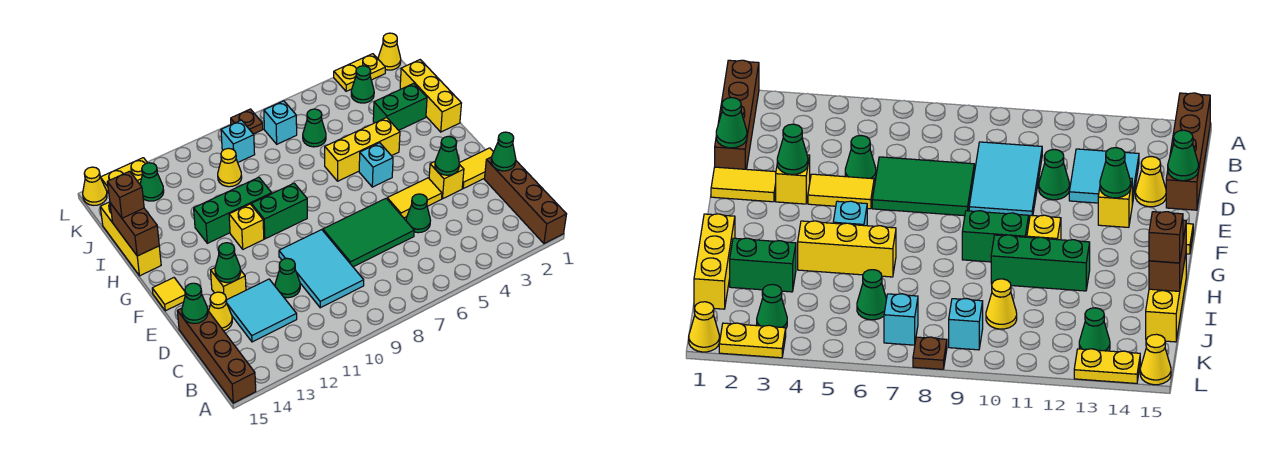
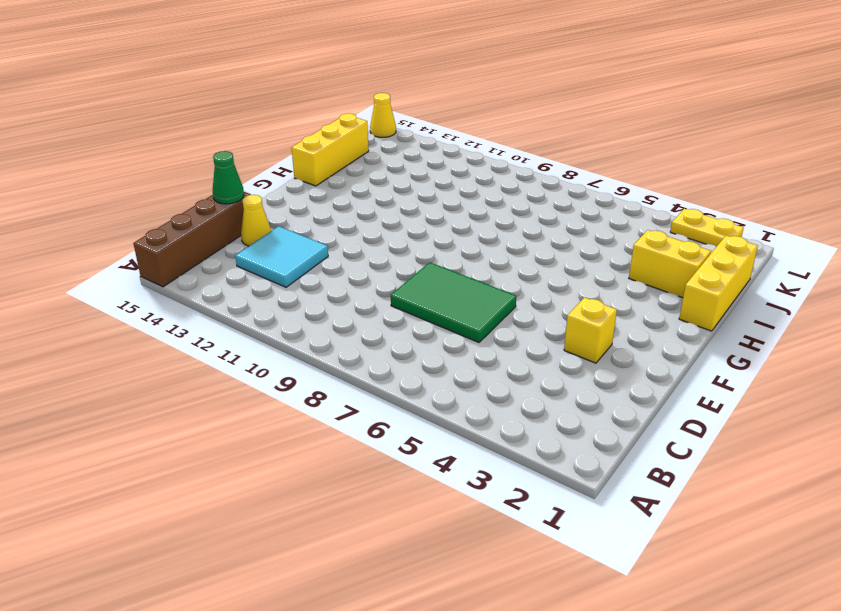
yellow 1x2 brick [629,230,711,298] -> green 1x2 brick [373,83,427,130]
none -> brown 1x4 brick [484,157,567,244]
none -> cyan 2x3 tile [279,230,364,308]
none -> green 1x1 cone [406,194,431,233]
none -> green 1x1 cone [275,258,300,298]

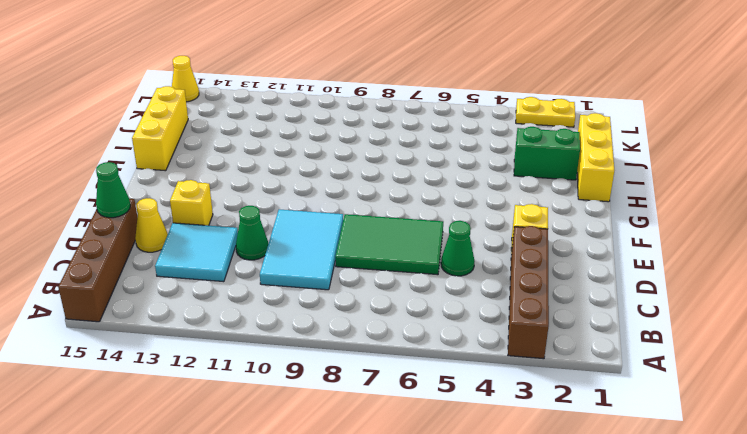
brown 1x4 brick [508,226,549,359] -> brown 1x4 brick moved to [484,157,567,244]
none -> yellow 1x2 tile [459,148,493,188]
none -> yellow 1x2 tile [387,178,442,218]
none -> yellow 1x1 tile [152,278,185,311]
none -> cyan 1x1 brick [359,143,393,187]

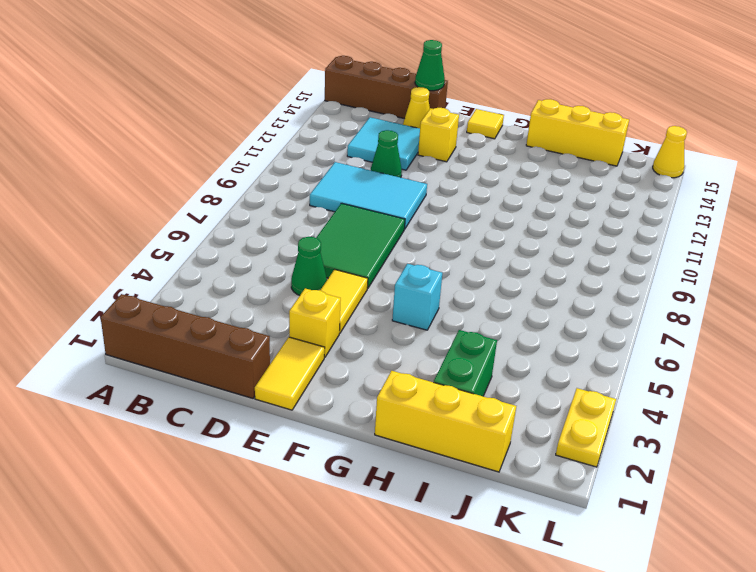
none -> green 1x2 brick [251,183,307,239]
none -> yellow 1x1 brick [229,204,264,249]
none -> yellow 1x3 brick [325,117,400,181]
none -> green 1x3 brick [194,177,272,243]

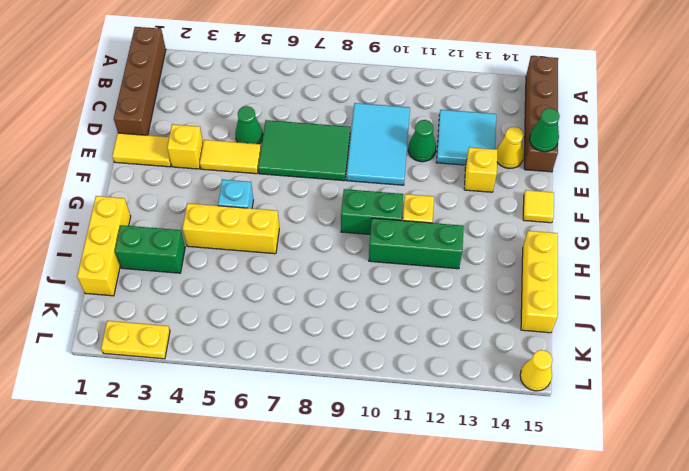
none -> green 1x1 cone [303,109,326,147]
none -> yellow 1x1 cone [218,148,242,187]
none -> green 1x1 cone [351,66,374,103]
none -> cyan 1x1 brick [264,101,297,144]

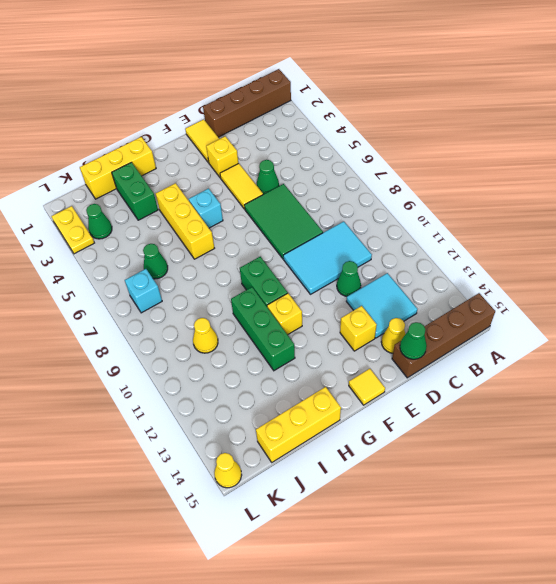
none -> cyan 1x1 brick [221,120,255,162]
none -> green 1x1 cone [140,163,164,201]
none -> yellow 1x1 cone [378,33,401,70]
none -> brown 1x1 plate [231,109,263,134]

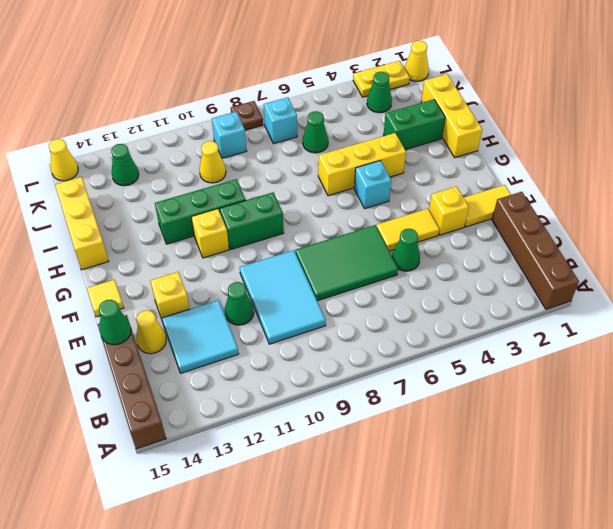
none -> yellow 1x2 plate [101,158,147,193]
none -> green 1x1 cone [491,132,516,171]
none -> green 1x1 cone [435,136,459,175]
none -> green 1x1 cone [215,243,241,283]

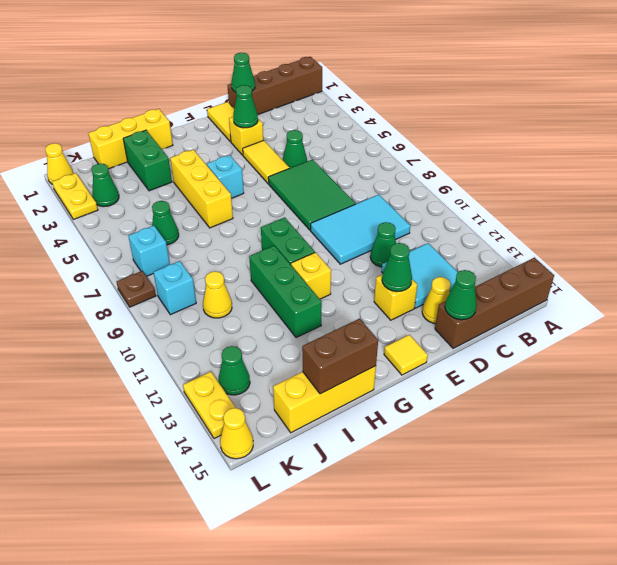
none -> brown 1x1 brick [107,171,144,218]

